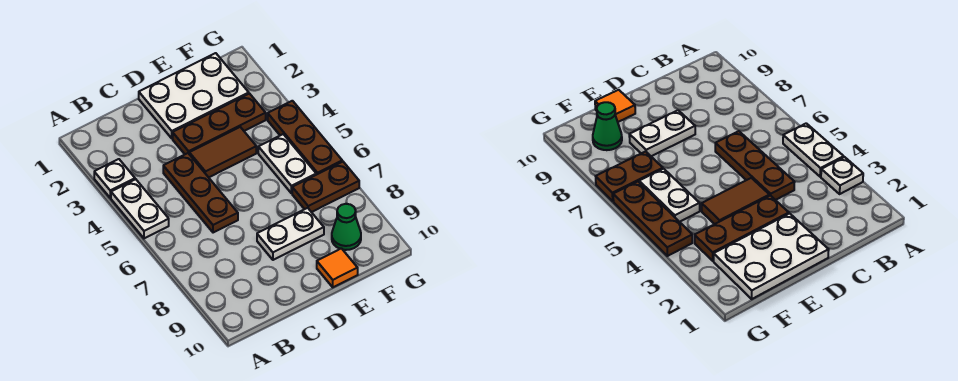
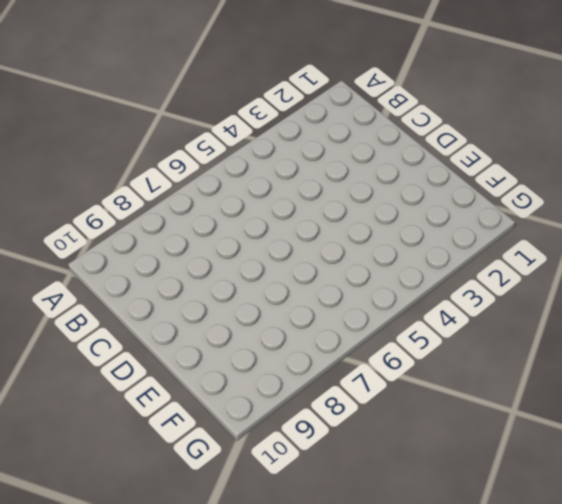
none -> white 1x1 plate [94,159,135,198]
none -> white 1x2 plate [111,179,169,238]
none -> brown 1x3 plate [163,153,238,233]

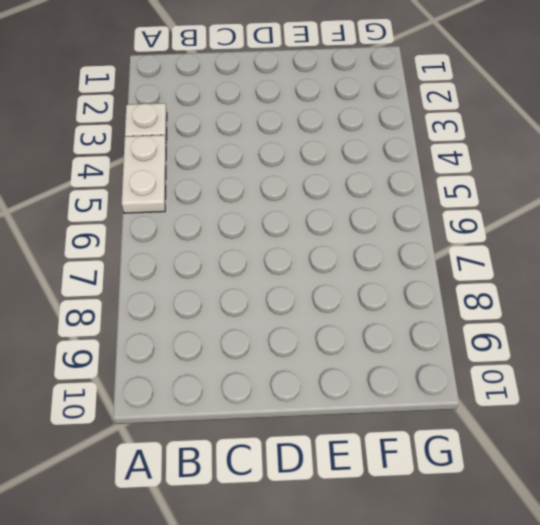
none -> brown 1x3 plate [163,153,238,233]
none -> white 2x3 plate [139,53,249,138]
none -> brown 1x3 plate [173,94,266,154]

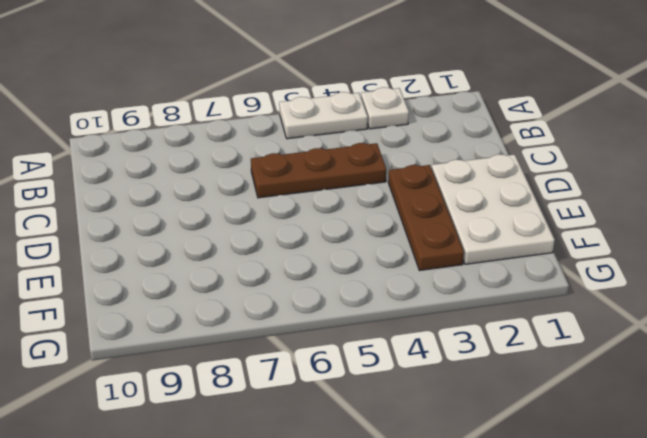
none -> brown 1x2 tile [189,127,256,177]
none -> white 1x2 plate [257,208,324,260]
none -> orange 1x1 tile [317,248,358,287]

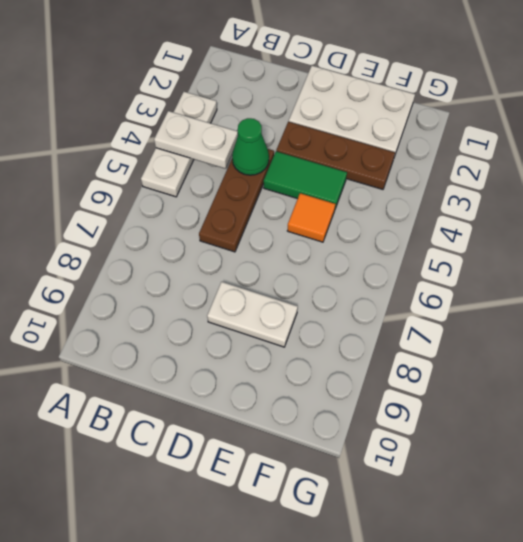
white 1x2 plate [154,111,238,168] -> white 1x2 plate turned to [258,134,316,193]
green 1x1 cone [232,118,269,175] -> green 1x1 cone moved to [332,204,361,250]
green 1x2 tile [264,151,347,208] -> brown 1x2 tile [189,127,256,177]
orange 1x1 tile [287,193,335,242] -> orange 1x1 tile moved to [317,248,358,287]
none -> brown 1x2 plate [292,162,359,212]
none -> brown 1x3 plate [268,101,342,175]

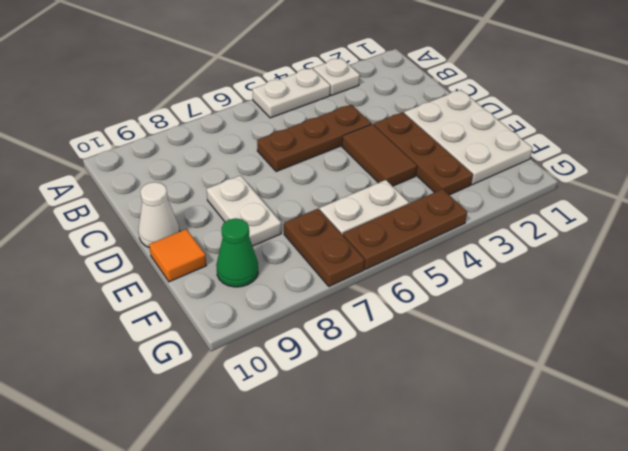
white 1x1 cone [139,182,180,247] -> none

